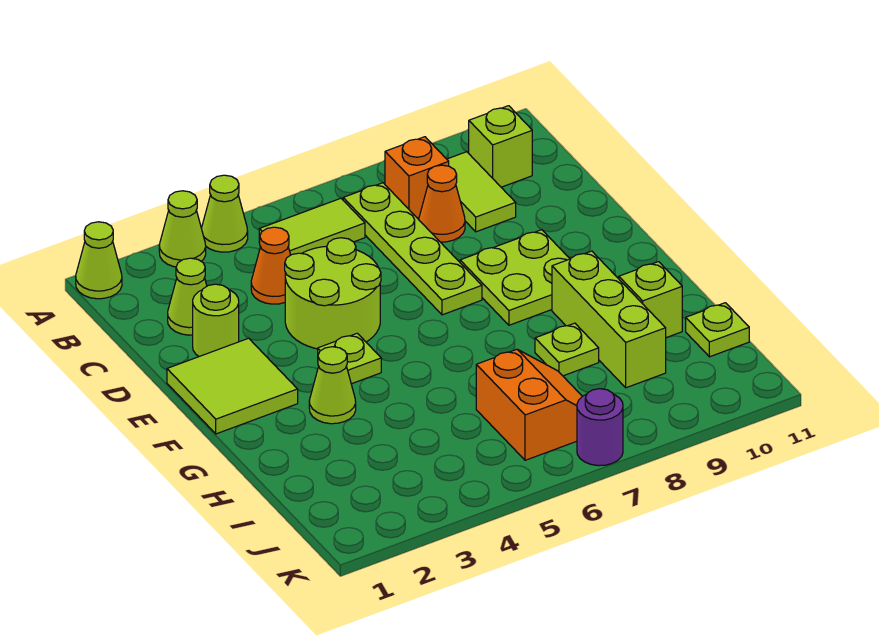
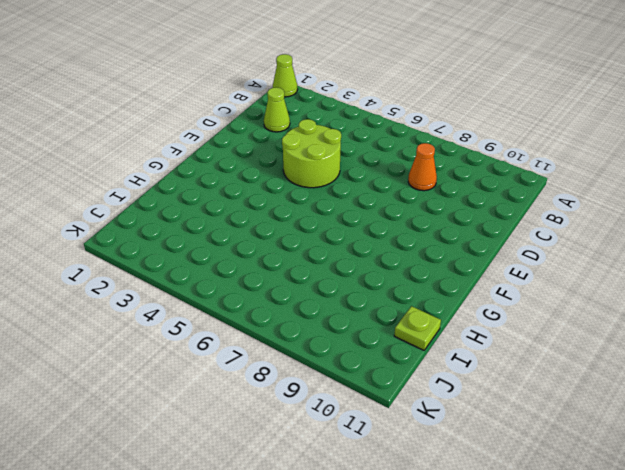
none -> lime 1x1 cone [159,191,206,267]
none -> lime 1x1 cone [201,175,248,252]
none -> lime 1x2 tile [259,198,365,255]

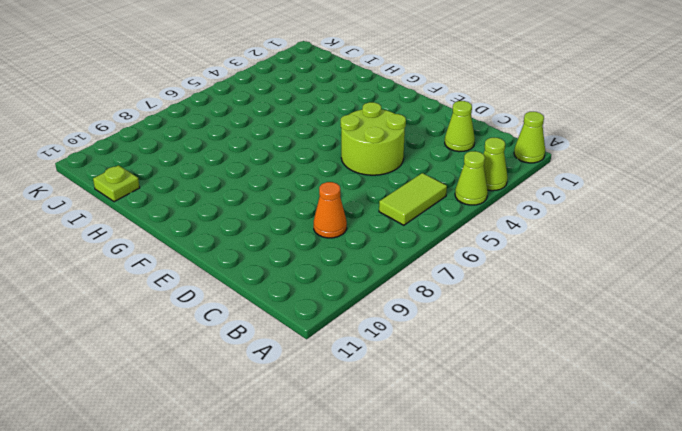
none -> lime 1x4 plate [343,183,482,315]
none -> orange 1x1 brick [385,137,449,218]
none -> lime 1x2 tile [447,152,516,232]

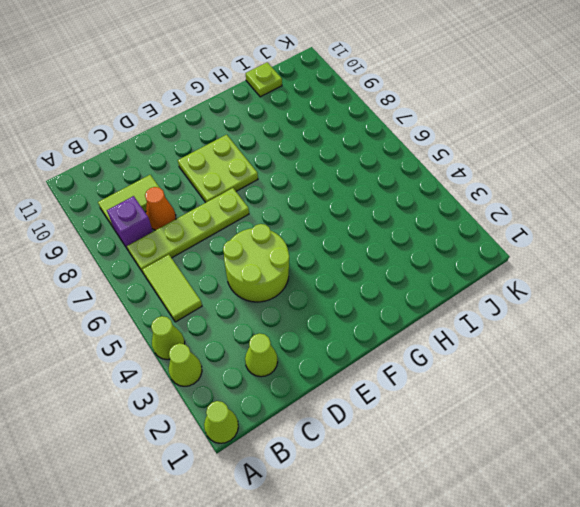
purple 1x1 brick [107,196,153,249] -> orange 1x1 brick [385,137,449,218]
none -> lime 1x1 brick [469,106,532,187]
none -> orange 1x1 cone [251,227,290,304]
none -> lime 1x1 round brick [193,284,239,356]

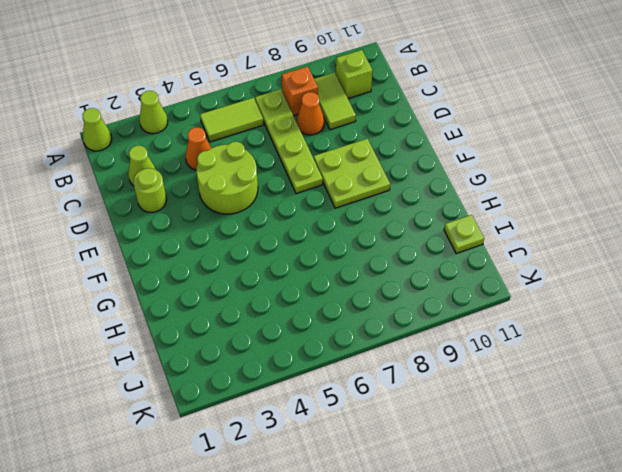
none -> lime 1x1 cone [201,175,248,252]
none -> lime 2x2 tile [167,338,298,434]
none -> lime 1x1 plate [318,333,381,384]

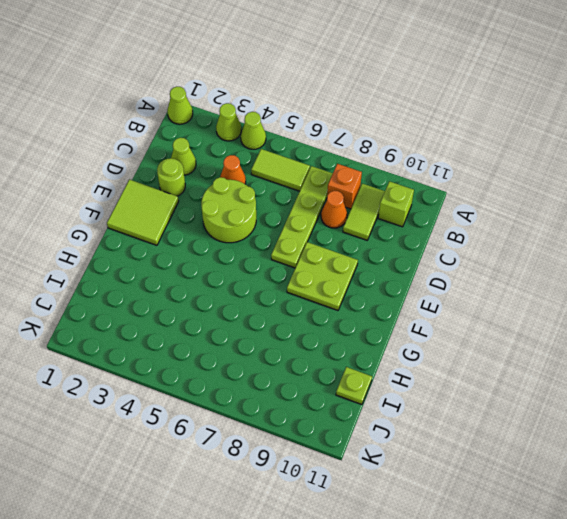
none -> lime 1x1 plate [318,333,381,384]
none -> lime 1x1 cone [309,347,356,424]
none -> lime 1x3 brick [552,251,666,388]

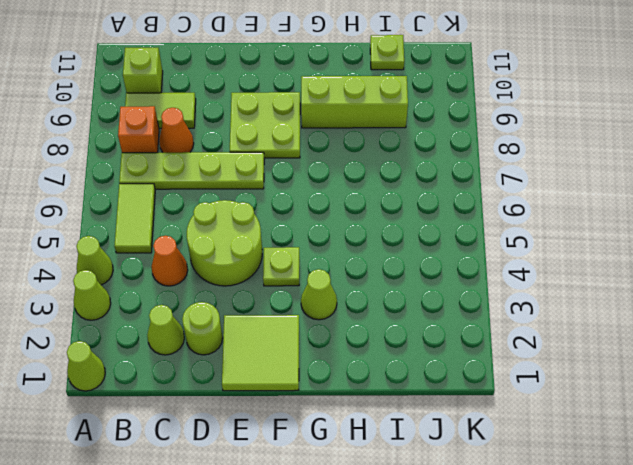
none -> lime 1x1 plate [535,323,599,376]
none -> lime 1x1 brick [619,262,682,338]
none -> orange 2x2 slope [476,349,582,460]

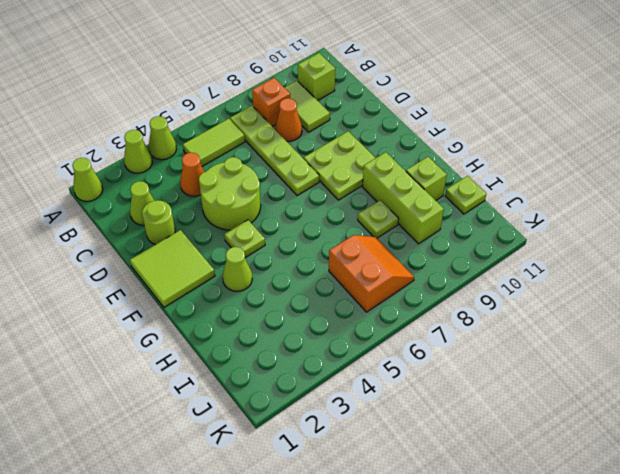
none -> purple 1x1 round brick [577,389,623,466]

